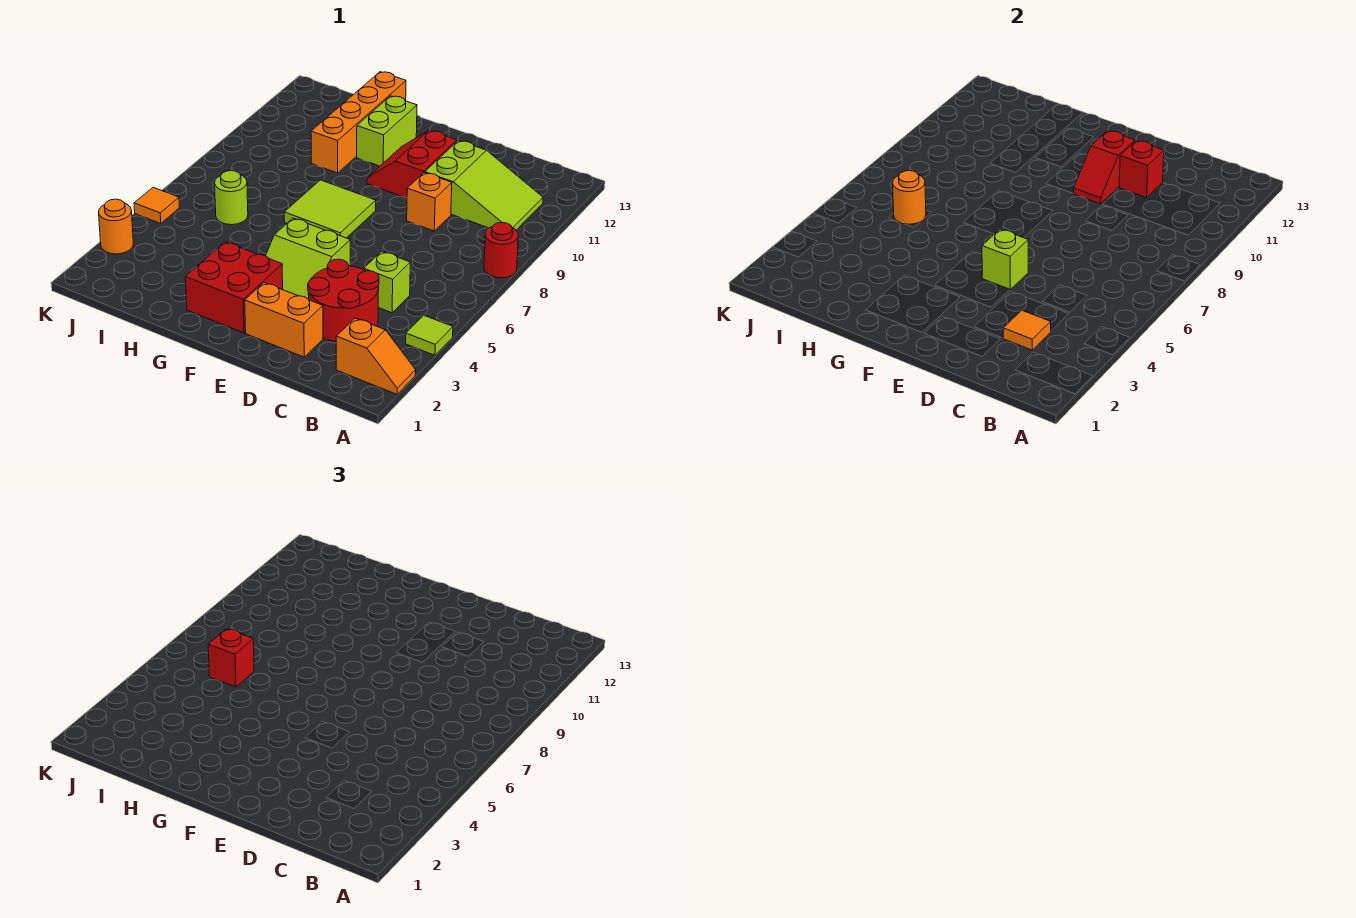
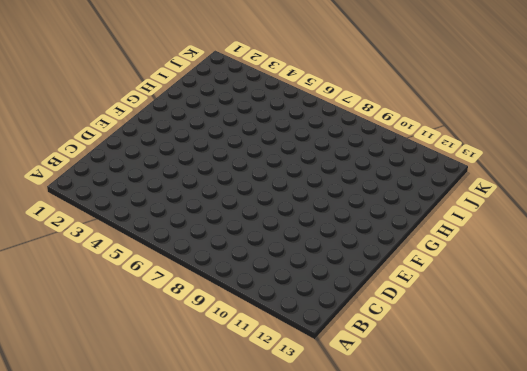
none -> orange 1x2 slope [336,318,416,394]
none -> lime 1x1 tile [406,315,453,355]
none -> red 1x1 round brick [484,223,518,278]

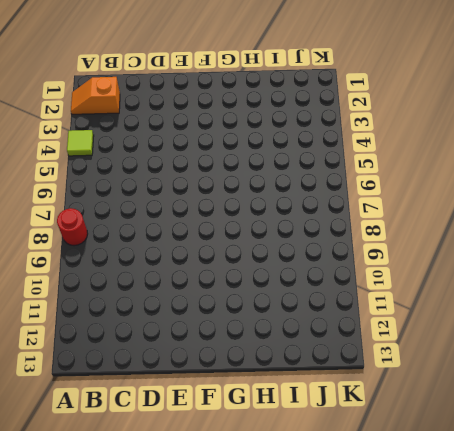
none -> lime 2x3 slope [425,141,543,230]
none -> red 2x2 round brick [308,259,379,341]
none -> lime 1x1 brick [364,251,410,313]

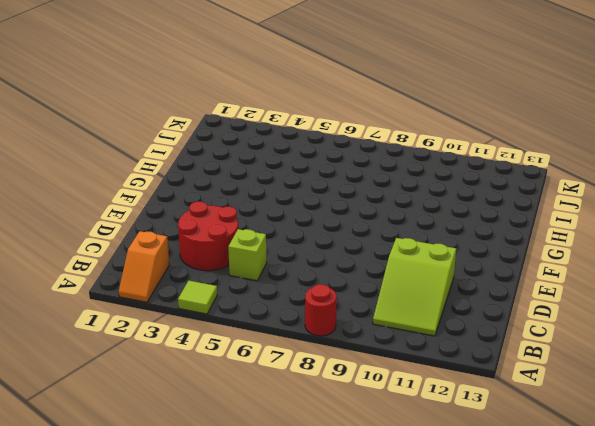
none -> orange 1x2 brick [245,283,323,357]
none -> orange 1x1 brick [407,173,452,231]
none -> lime 2x2 slope [266,218,350,299]

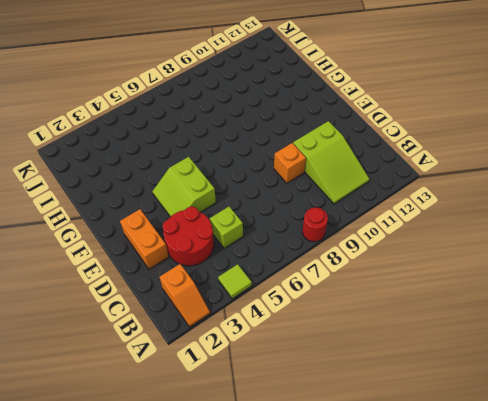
none -> red 2x2 slope [367,130,457,198]
none -> red 2x2 brick [185,242,283,333]
none -> lime 2x2 tile [284,180,376,238]

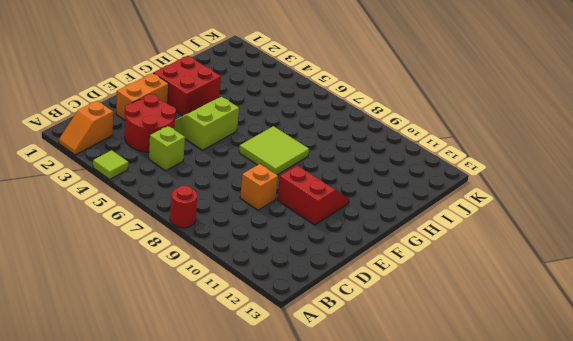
none -> lime 2x3 slope [425,141,543,230]
none -> lime 1x2 brick [357,96,417,166]
none -> orange 1x4 brick [311,72,406,173]

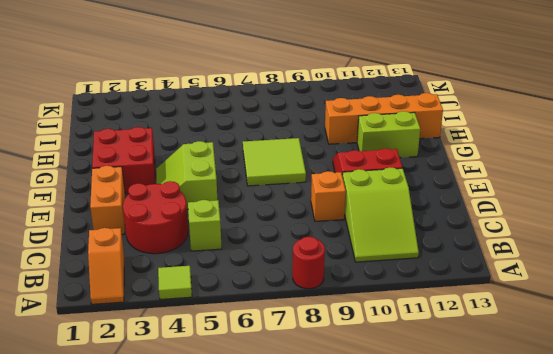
none -> lime 1x1 round brick [215,171,248,225]
none -> orange 1x1 round brick [99,199,133,254]
none -> orange 1x1 tile [134,187,180,224]

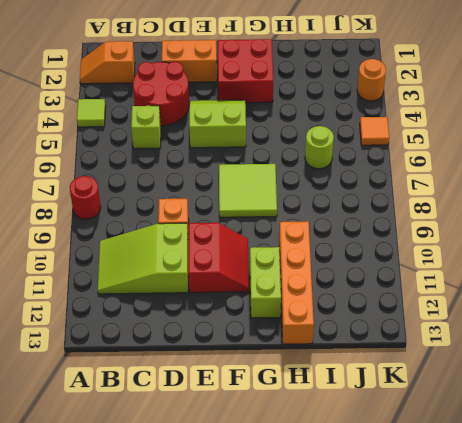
none -> orange 1x1 tile [1003,310,1051,350]
none -> red 1x1 brick [1119,141,1164,198]
none -> lime 1x1 brick [982,229,1028,289]

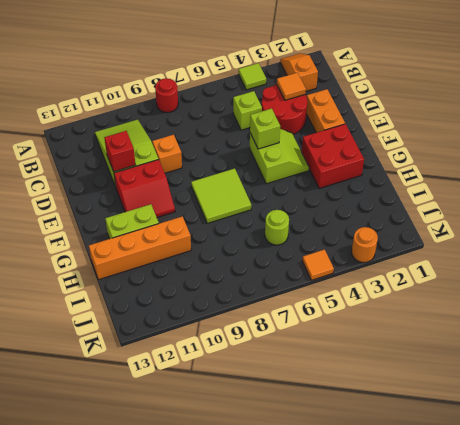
none -> red 1x2 slope [1073,131,1135,204]
none -> orange 1x1 round brick [893,171,926,224]
none -> red 1x1 brick [208,629,254,687]

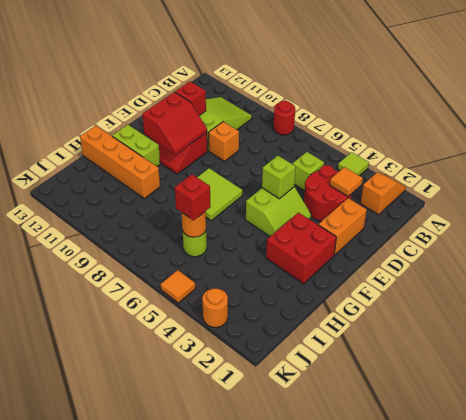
red 2x2 slope [142,92,207,154] -> red 1x2 slope [1073,131,1135,204]

